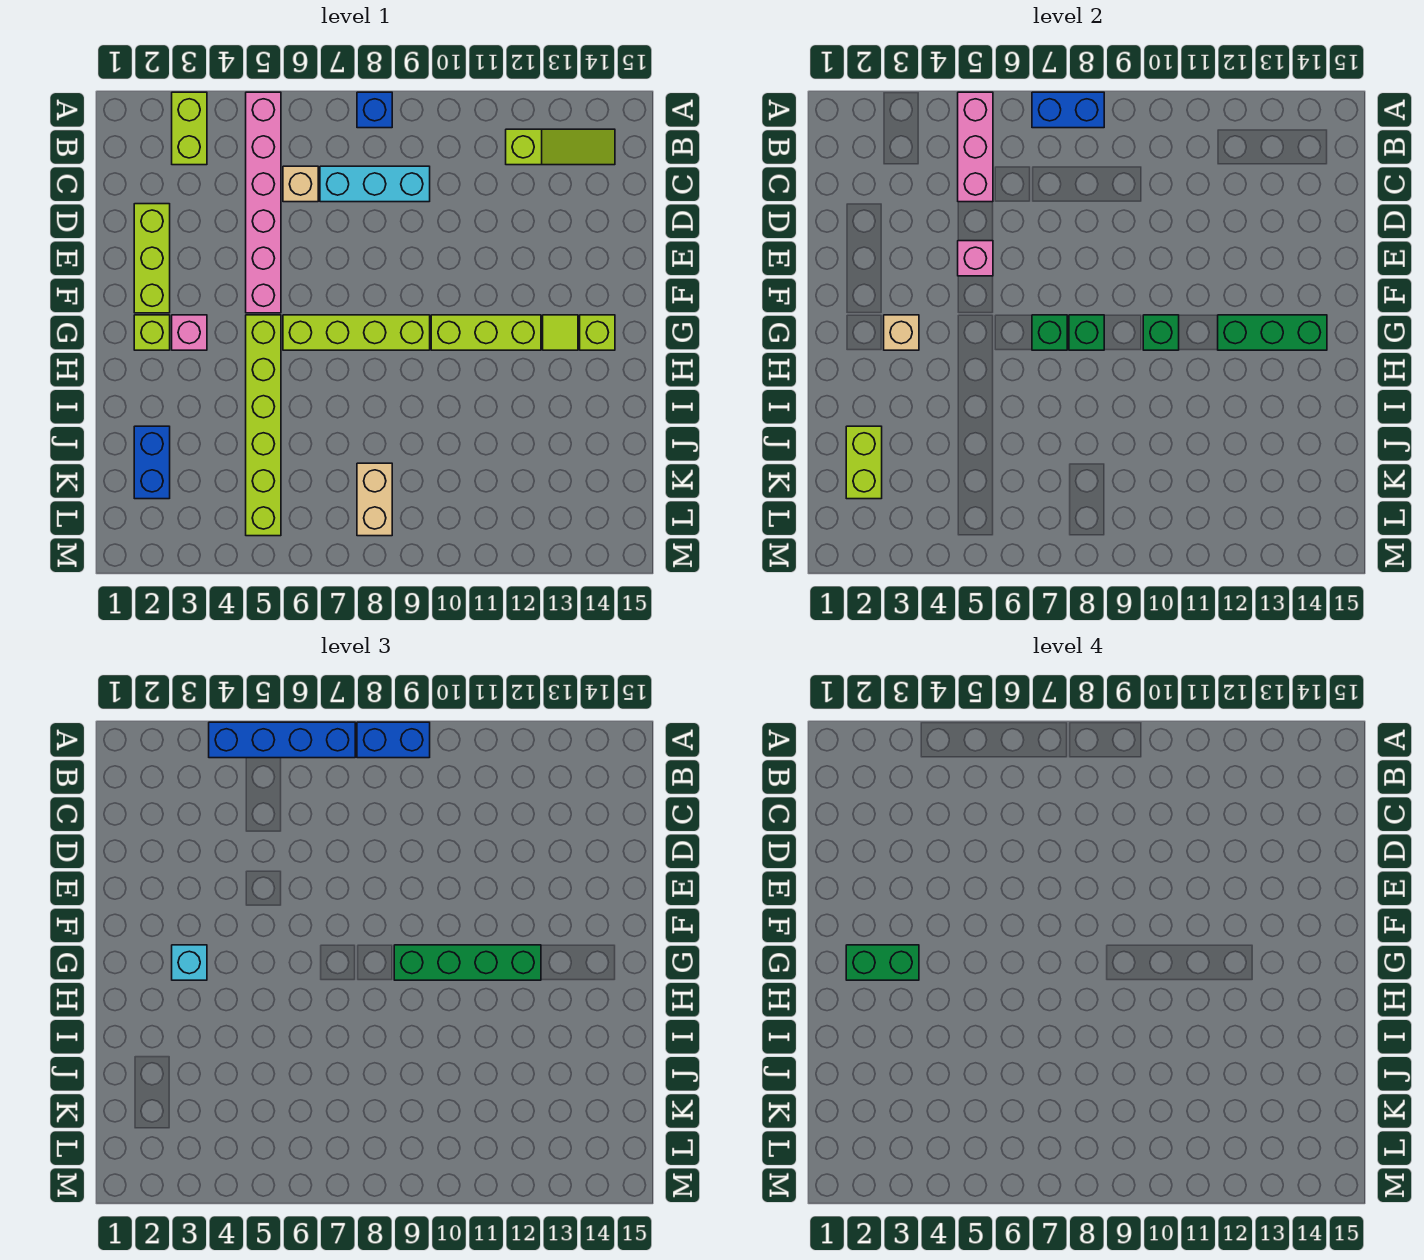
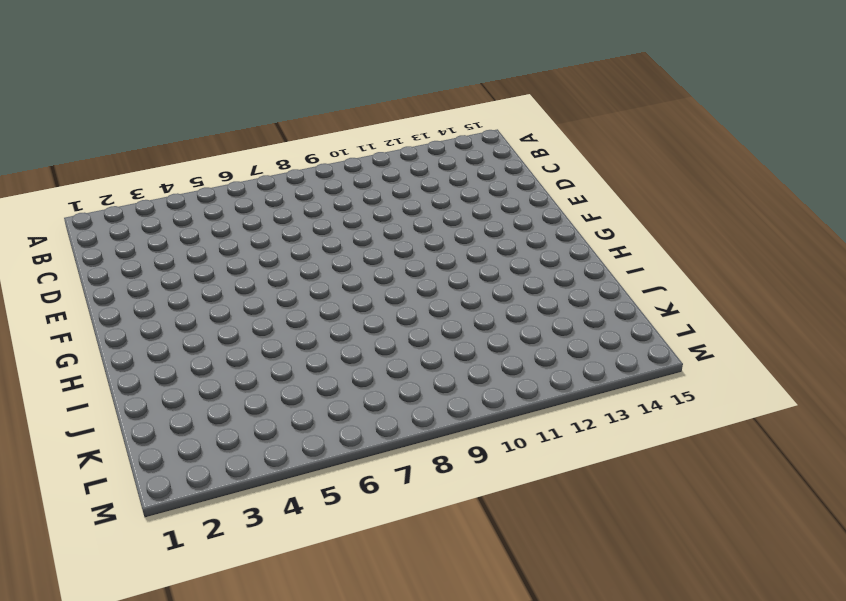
none -> lime 1x2 brick [172,92,207,165]
none -> pink 1x6 brick [246,92,281,313]
none -> blue 1x1 brick [357,92,392,128]
none -> lime 1x3 slope [506,129,615,165]

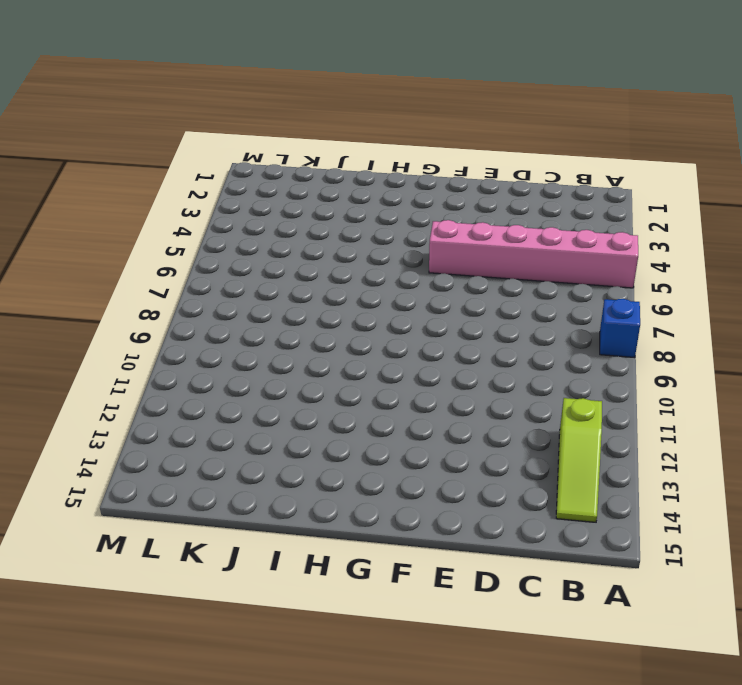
none -> lime 1x2 brick [172,92,207,165]
none -> tan 1x1 brick [283,166,318,202]
none -> cyan 1x3 brick [320,166,430,202]
none -> lime 1x3 brick [134,204,170,313]

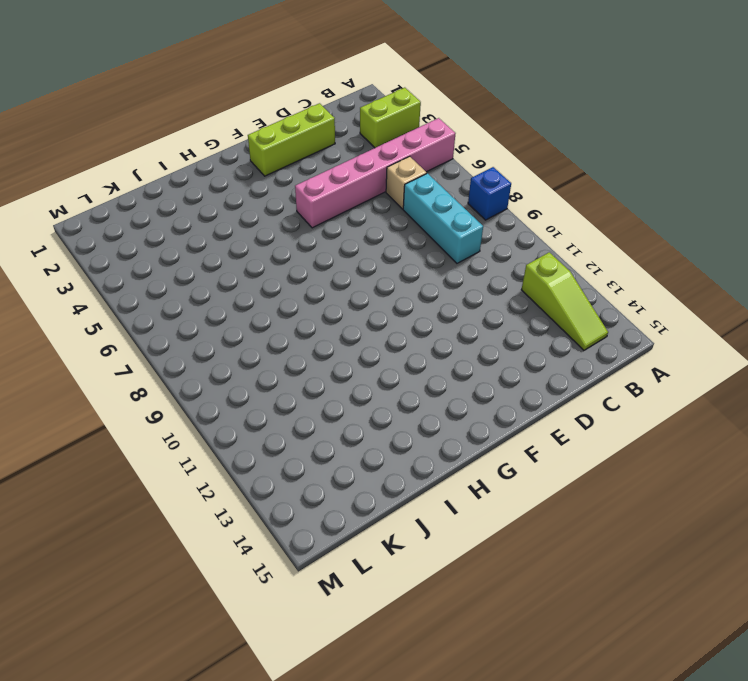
none -> lime 1x1 brick [134,315,170,350]
none -> pink 1x1 brick [172,315,207,350]
none -> lime 1x6 brick [246,315,281,536]
none -> lime 1x4 brick [283,315,430,350]

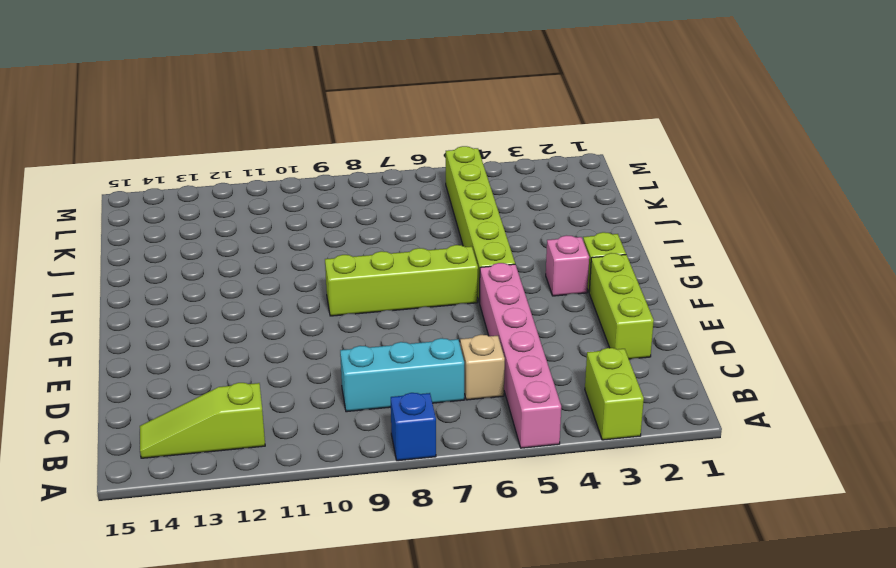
none -> lime 1x3 brick [431,315,541,350]
none -> lime 1x1 tile [543,315,578,350]
none -> lime 1x1 brick [580,315,615,350]
none -> blue 1x2 brick [134,426,170,499]

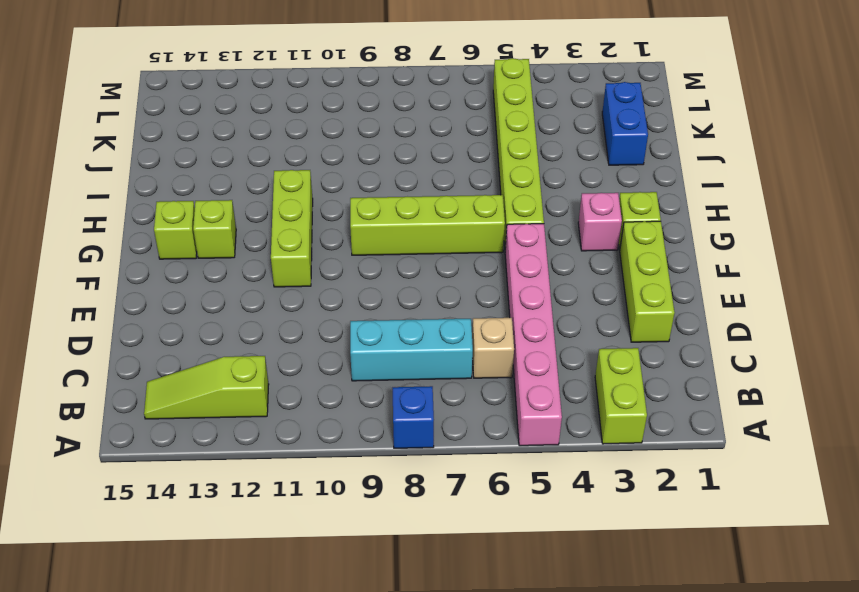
lime 1x3 brick [271,170,313,287] -> lime 1x3 brick turned to [431,315,541,350]
lime 1x1 brick [193,200,236,258] -> lime 1x1 tile [543,315,578,350]
none -> tan 1x2 brick [357,463,392,536]
none -> pink 1x3 brick [958,92,993,202]
none -> blue 1x2 brick [1032,92,1104,128]
none -> pink 1x1 brick [958,241,993,276]

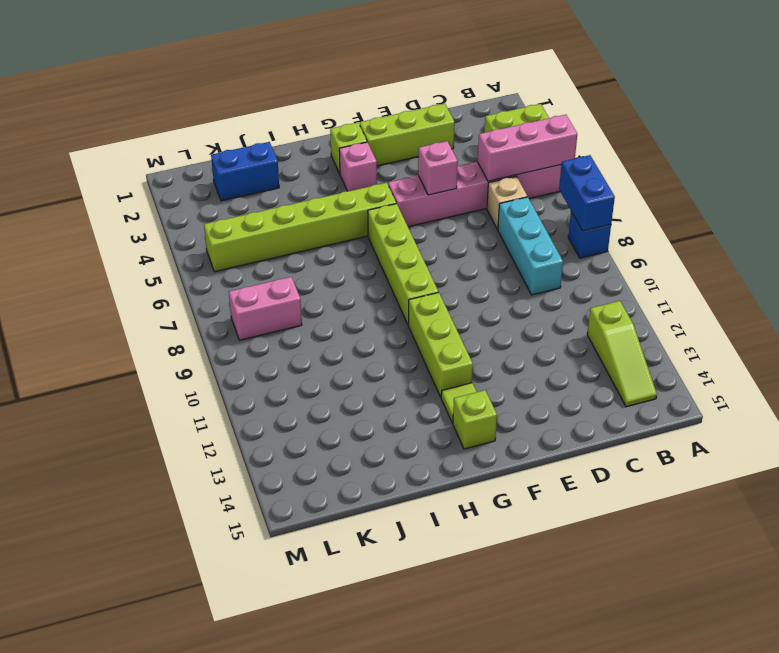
pink 1x2 brick [229,277,302,340] -> tan 1x2 brick [357,463,392,536]
none -> tan 1x1 brick [884,315,919,350]
none -> green 1x1 brick [1032,315,1067,350]
none -> green 1x1 brick [1069,315,1104,350]
none -> green 1x1 brick [1143,315,1179,350]

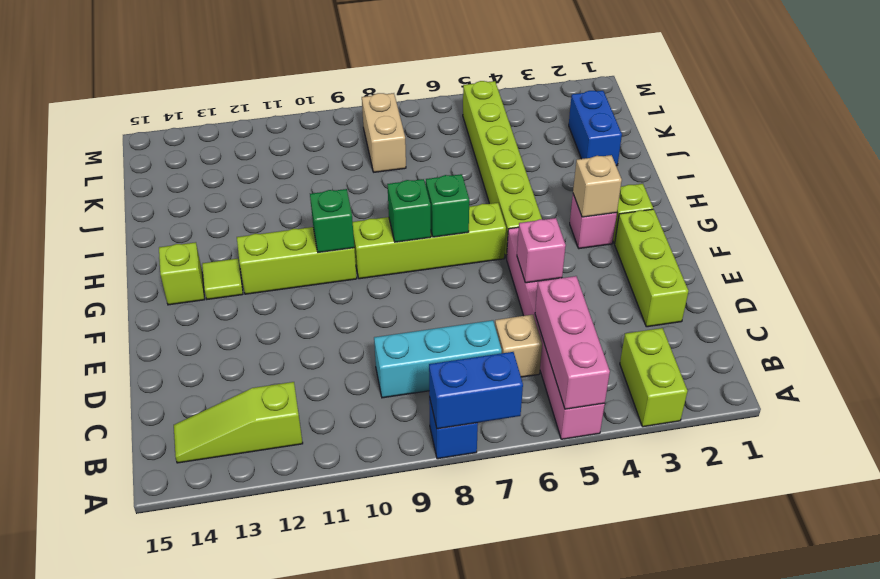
none -> green 1x3 brick [1218,315,1327,350]
none -> lime 1x2 brick [846,426,882,499]
none -> blue 1x4 brick [209,722,355,758]
none -> blue 1x2 brick [357,722,430,758]

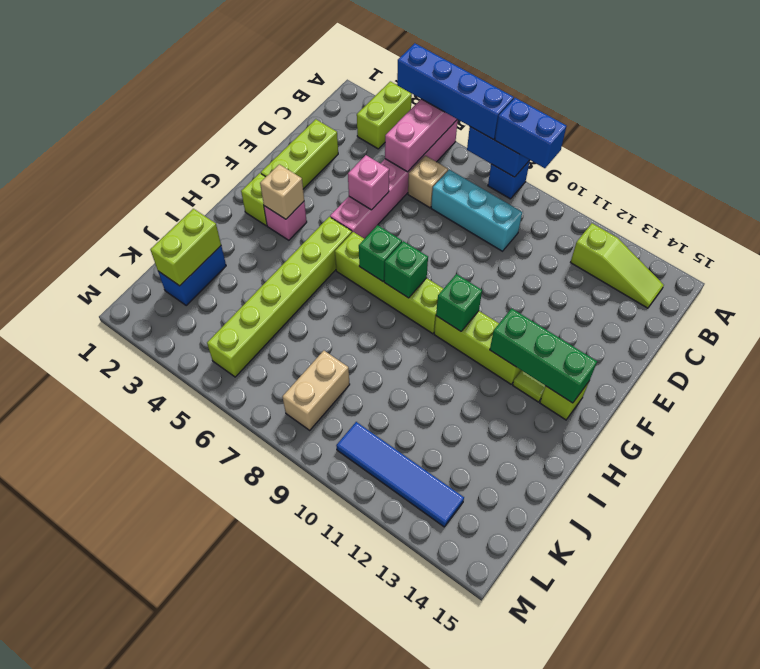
blue 1x4 tile [336,422,464,527] -> none
none -> cyan 1x1 brick [172,945,207,980]
none -> green 1x4 brick [394,945,541,980]
none -> green 1x2 brick [846,945,919,980]

